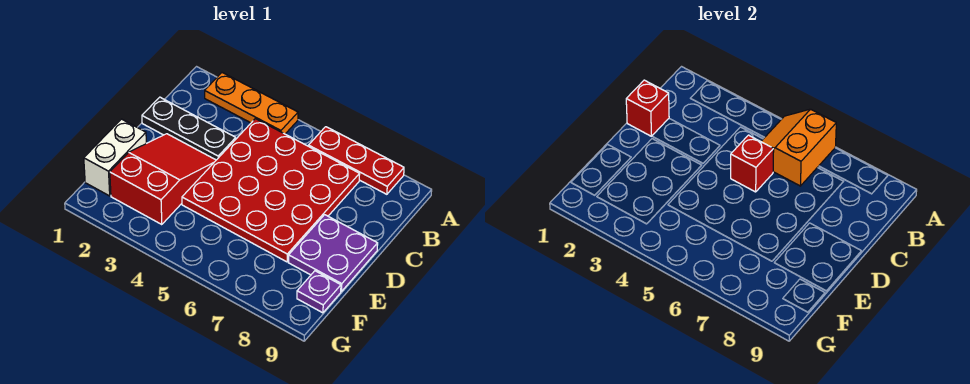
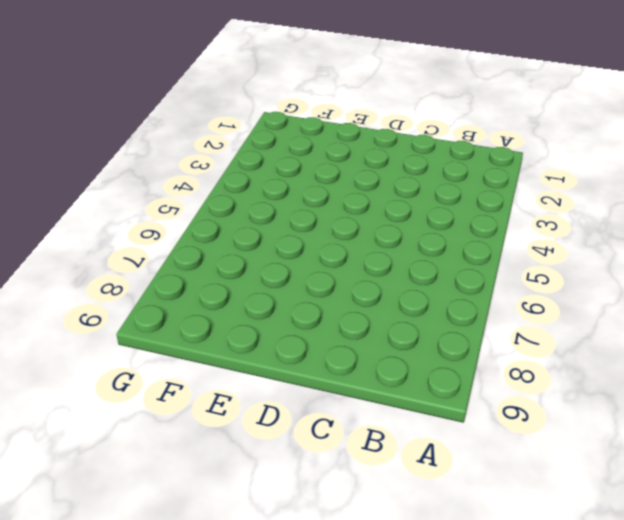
none -> orange 1x3 plate [205,73,298,134]
none -> red 1x3 plate [309,127,404,194]

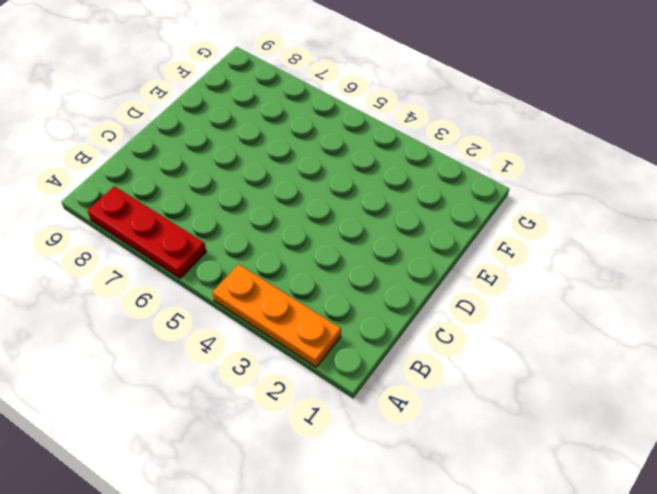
none -> red 4x4 plate [182,119,360,262]
none -> black 1x3 plate [142,97,236,160]

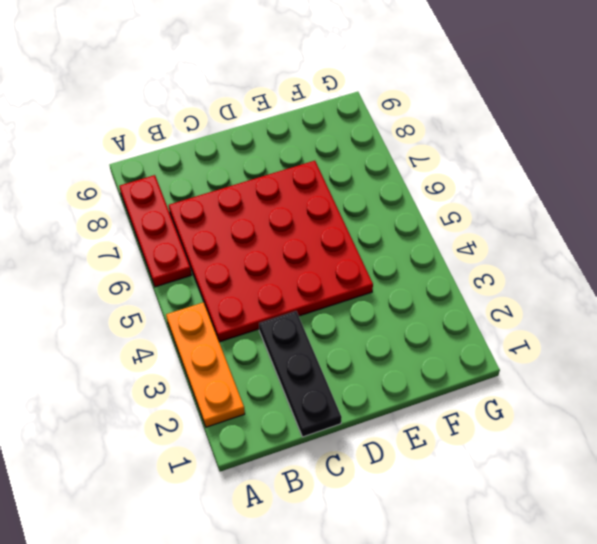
none -> red 2x3 slope [110,134,216,225]
none -> purple 2x2 plate [288,215,378,292]

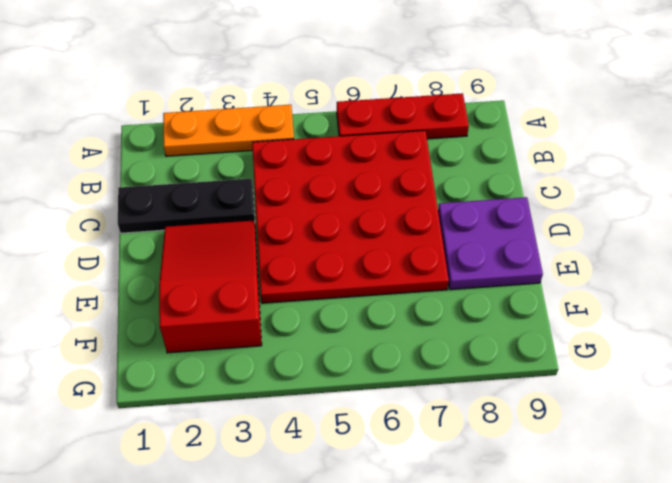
none -> white 1x2 brick [84,119,146,196]
none -> purple 1x1 plate [297,271,341,313]

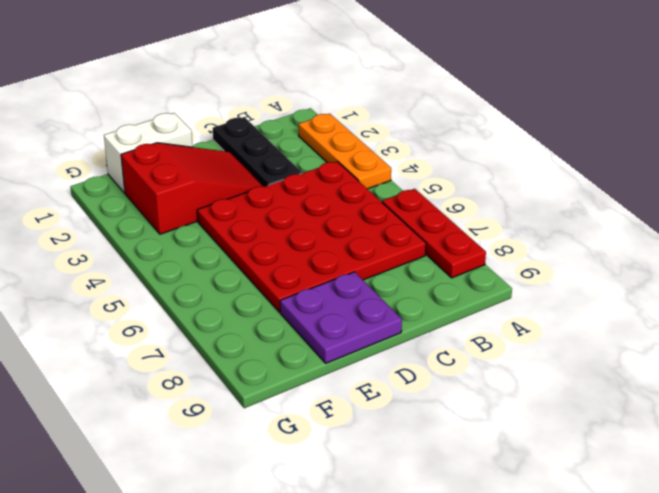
none -> purple 1x1 plate [297,271,341,313]
none -> orange 2x2 slope [761,109,836,186]

